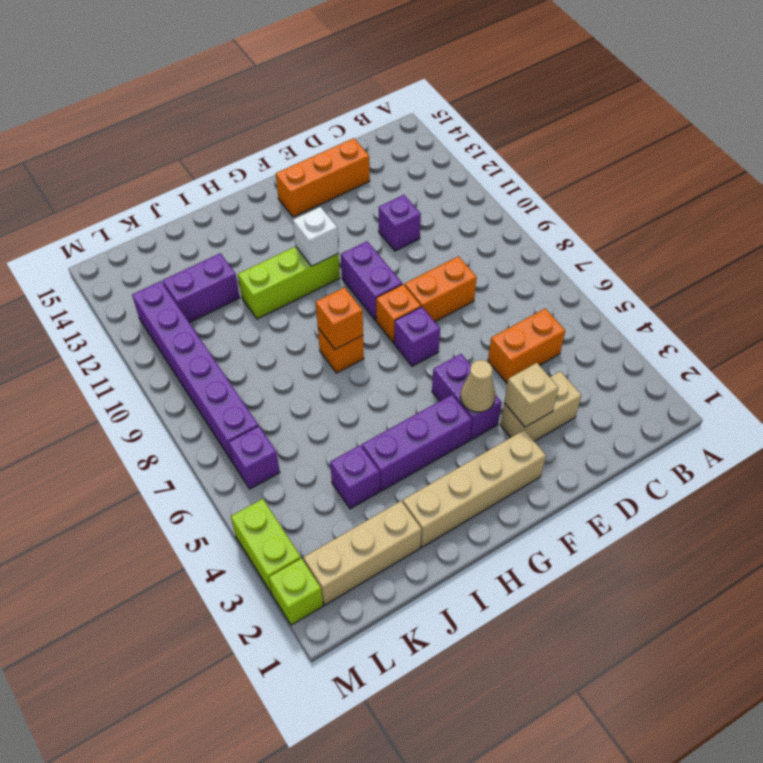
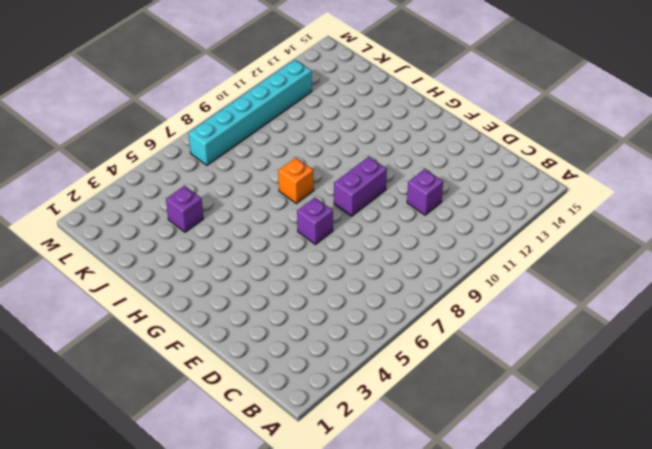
cyan 1x6 brick [189,60,312,165] -> purple 1x6 brick [132,281,258,462]
none -> orange 1x2 brick [488,308,565,383]
none -> tan 1x2 brick [501,371,581,441]
none -> orange 1x2 brick [405,256,477,322]

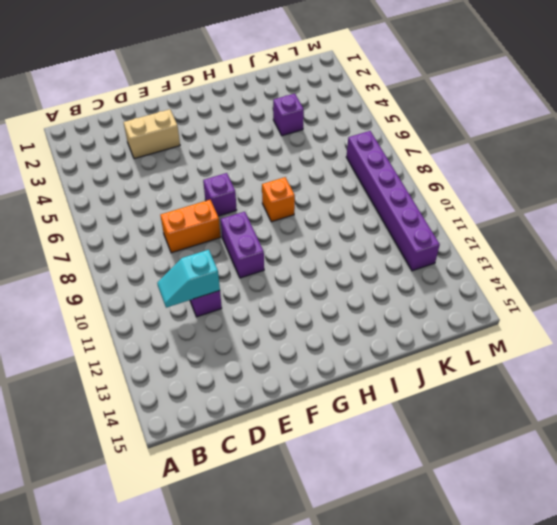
cyan 1x2 slope [157,250,220,308] -> none
none -> orange 1x2 brick [488,308,565,383]
none -> orange 1x3 brick [276,138,370,217]
none -> tan 1x4 brick [403,430,546,547]

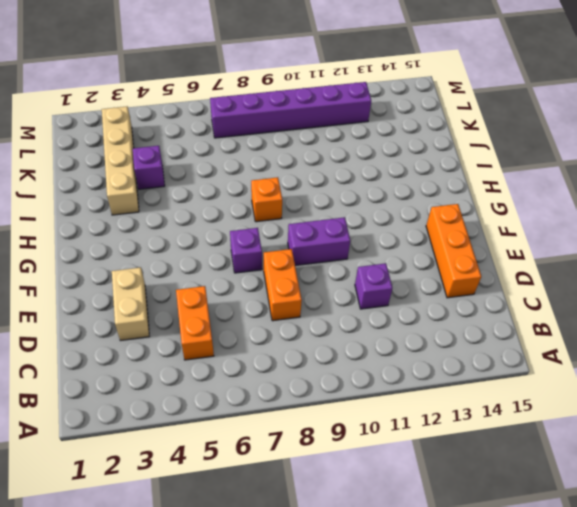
tan 1x4 brick [102,107,139,215] -> tan 1x4 brick moved to [403,430,546,547]
none -> purple 1x2 brick [432,354,502,440]
none -> orange 1x1 brick [376,284,421,343]
none -> purple 1x3 brick [362,395,472,491]

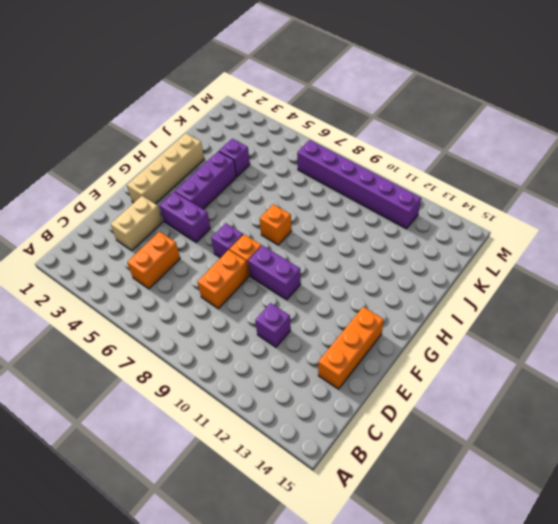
none -> lime 1x3 brick [238,246,340,319]
none -> tan 1x3 brick [303,501,422,605]
none -> purple 1x2 brick [163,253,240,323]

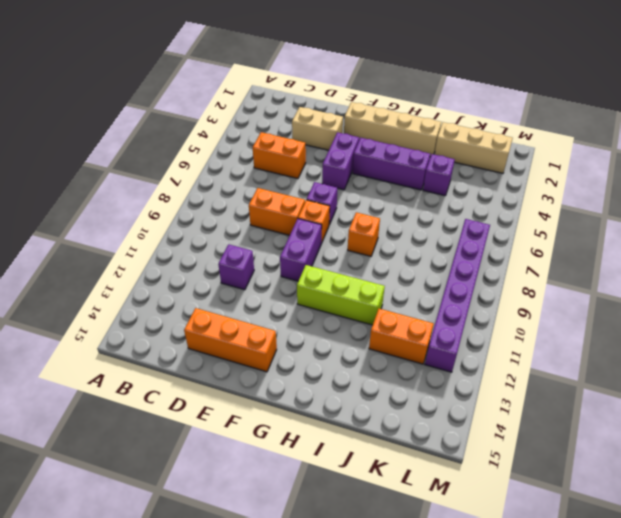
orange 1x2 brick [369,309,434,364] -> purple 1x2 brick [163,253,240,323]
none -> purple 1x1 brick [228,426,280,489]
none -> lime 1x1 brick [269,558,323,625]
none -> lime 1x2 brick [231,499,301,594]

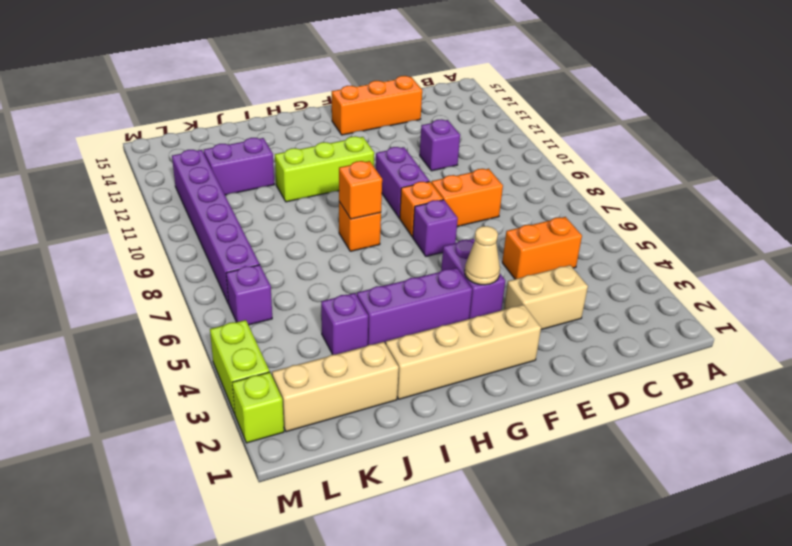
none -> tan 1x1 brick [504,363,558,427]
none -> white 1x1 brick [293,207,338,266]

